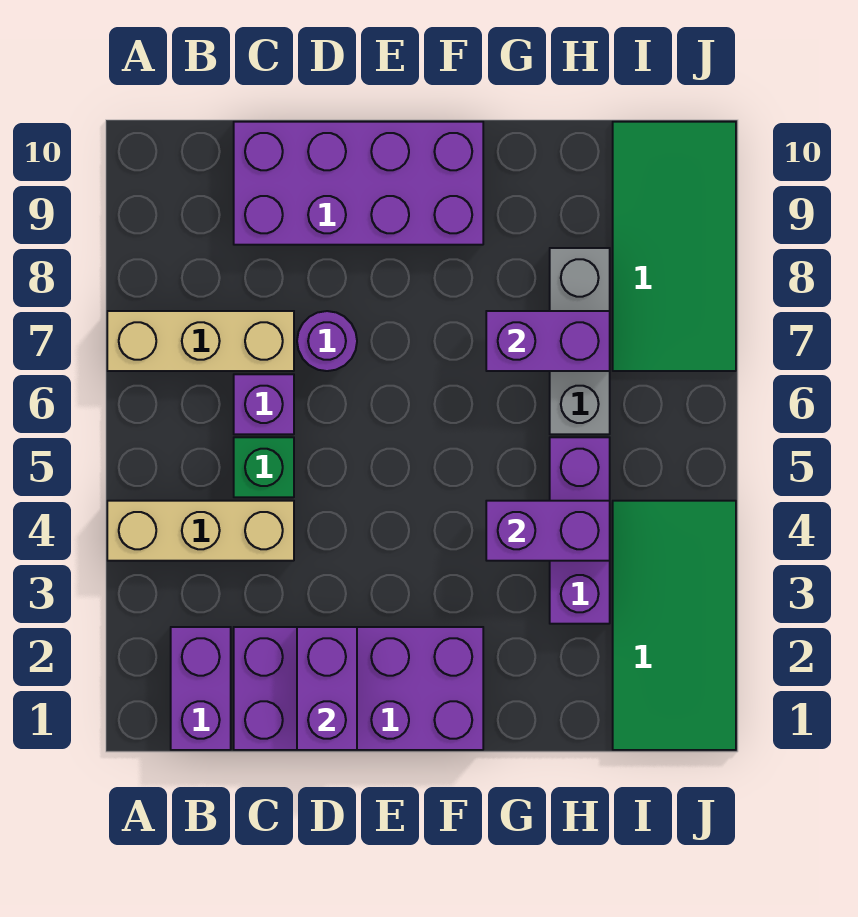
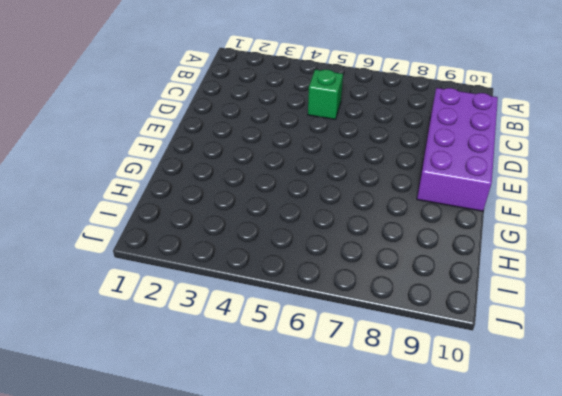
none -> tan 1x3 brick [107,501,294,561]
none -> tan 1x3 brick [107,311,294,371]
none -> purple 1x2 brick [171,627,231,750]

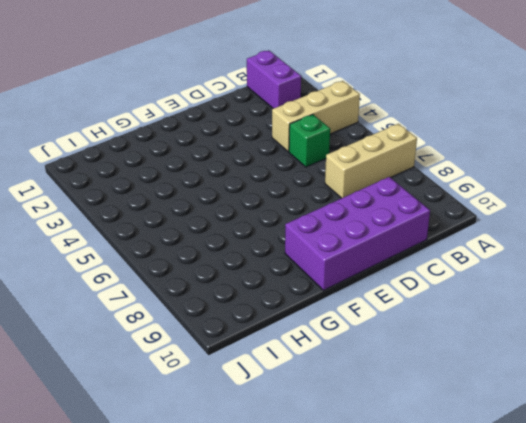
none -> purple 2x4 brick [234,627,483,750]
none -> purple 1x1 brick [234,374,294,434]
none -> purple 1x1 round brick [297,311,357,371]

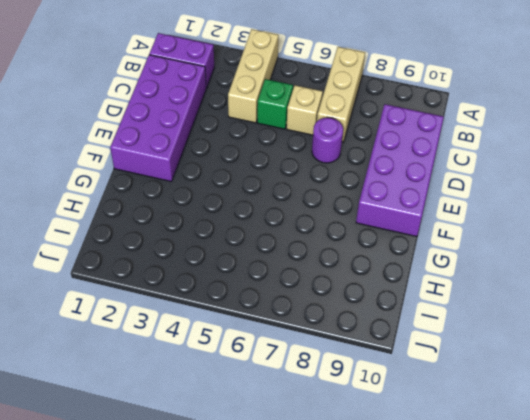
tan 1x1 brick [287,85,323,135] -> purple 1x1 brick [234,374,294,434]
none -> purple 1x3 brick [550,437,610,624]
none -> grey 1x3 brick [550,248,610,434]
none -> green 2x4 tile [613,501,736,750]

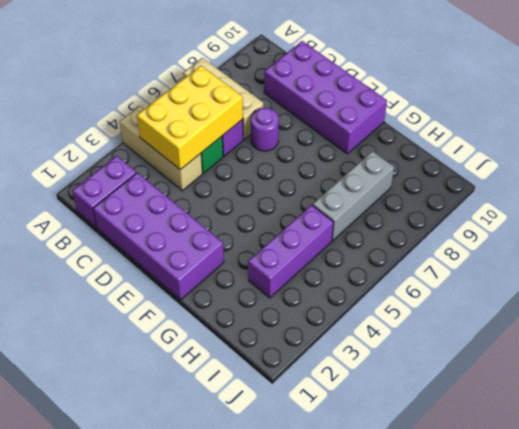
yellow 2x3 brick [137,66,243,170] -> none
none -> green 2x4 tile [613,501,736,750]
none -> green 2x4 tile [613,122,736,371]
none -> purple 1x2 brick [297,627,357,750]

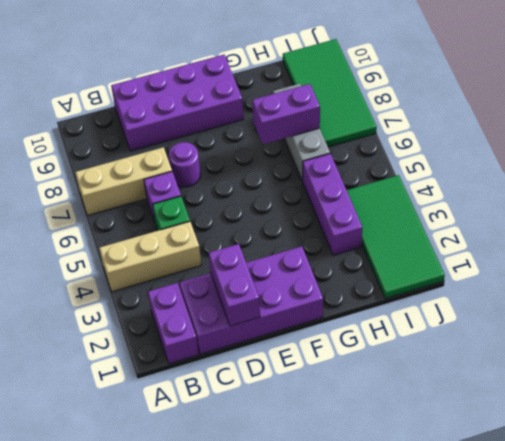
none -> purple 1x2 brick [486,501,610,561]

